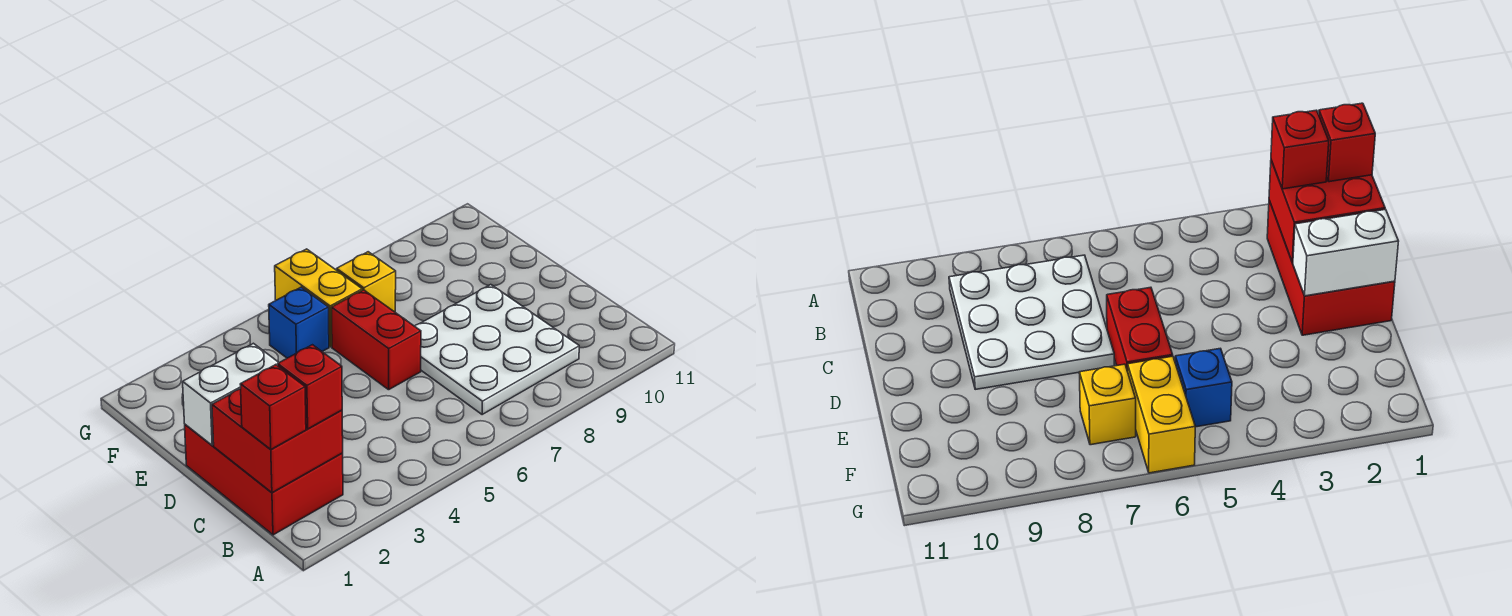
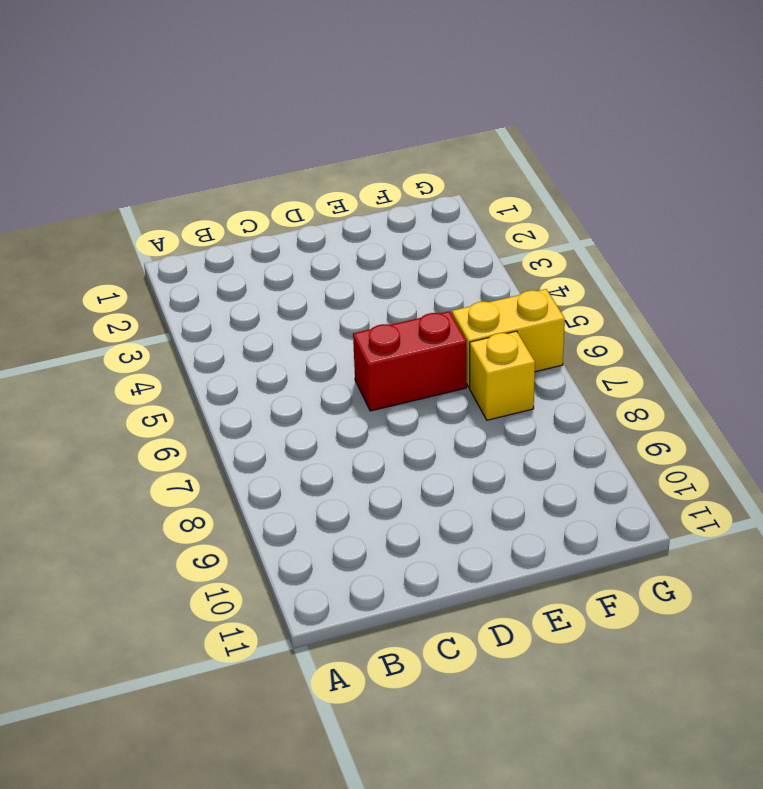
none -> red 2x3 brick [185,425,343,535]
none -> white 3x3 plate [415,285,579,415]

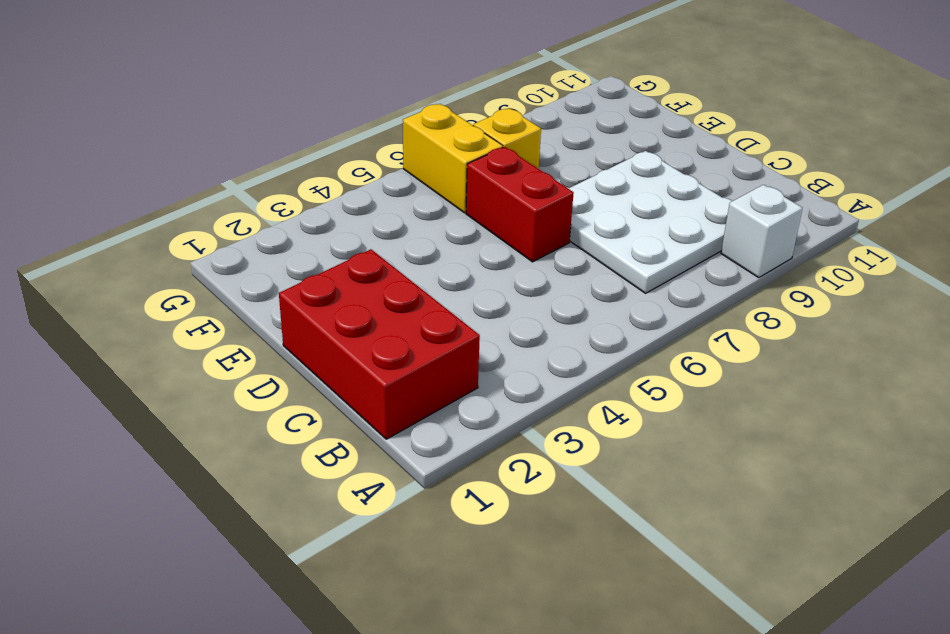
white 1x1 brick [721,185,803,278] -> none
none -> blue 1x1 brick [269,287,329,358]
none -> red 2x2 brick [212,389,343,493]

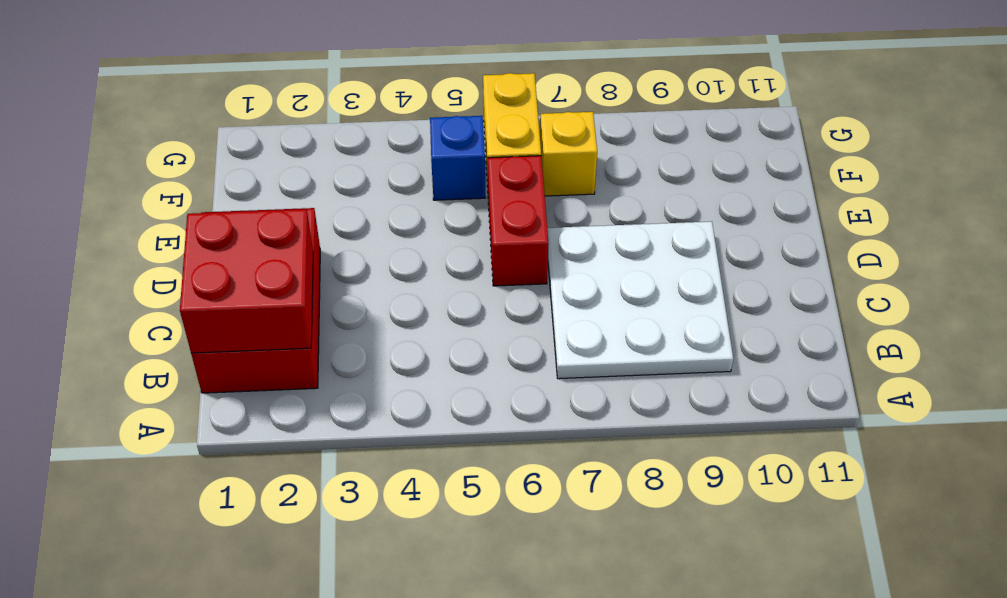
none -> white 1x2 brick [183,343,279,445]
none -> red 1x1 brick [240,365,306,450]

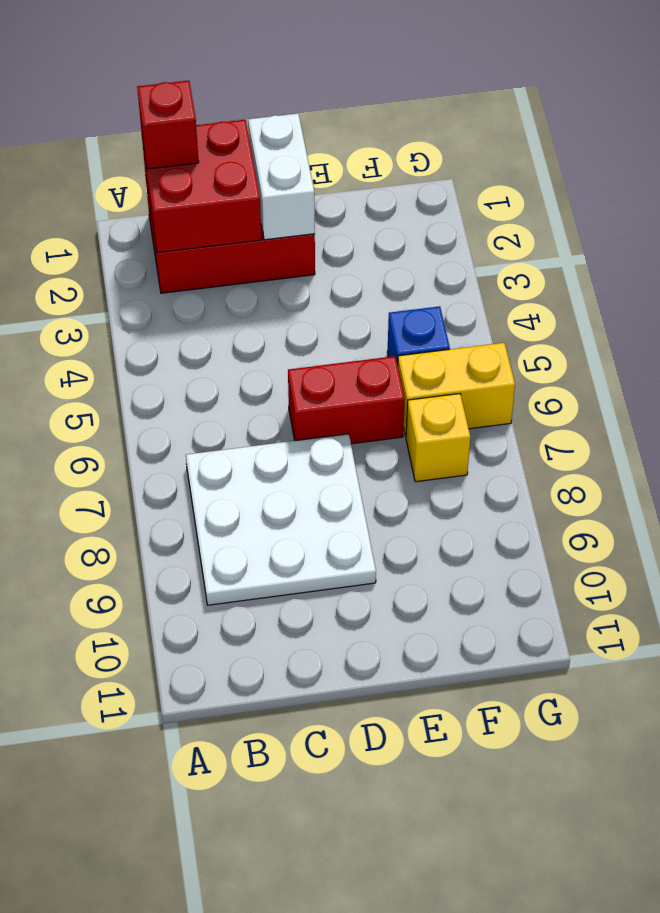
none -> red 1x1 brick [278,345,342,429]

